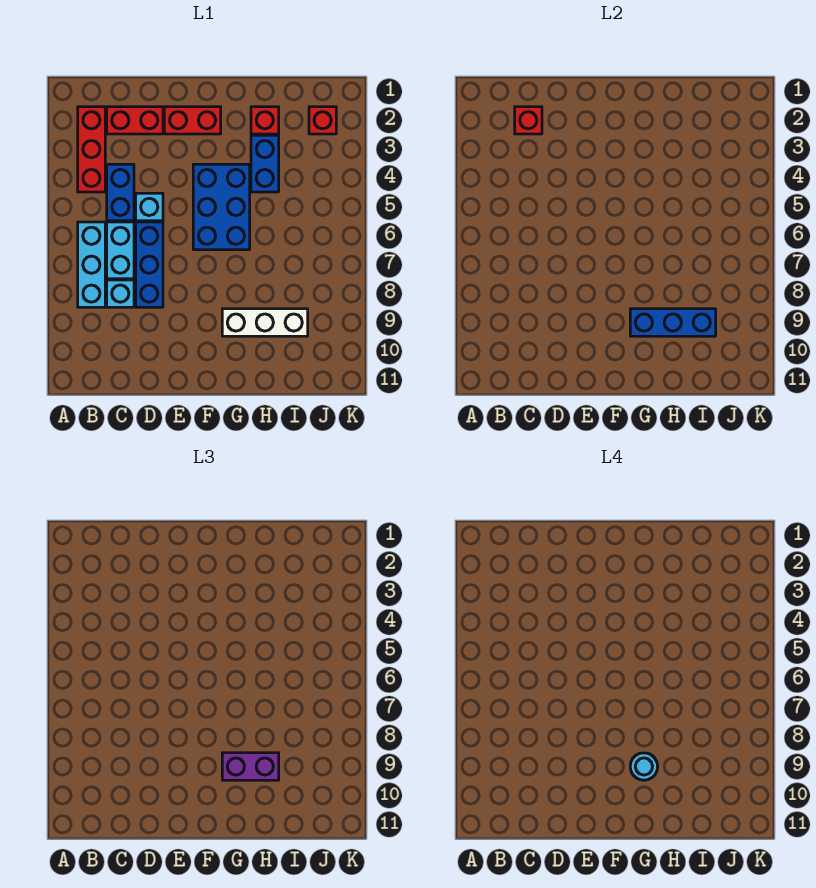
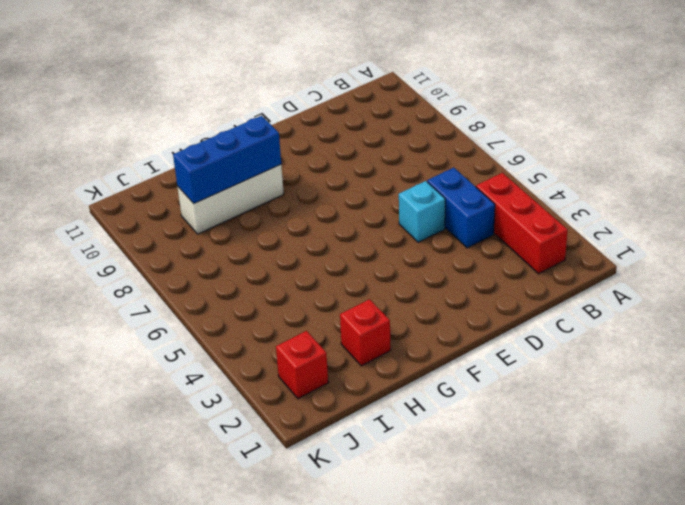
none -> cyan 1x3 brick [78,222,105,307]
none -> red 1x2 brick [107,107,163,134]
none -> cyan 1x2 brick [107,222,134,279]

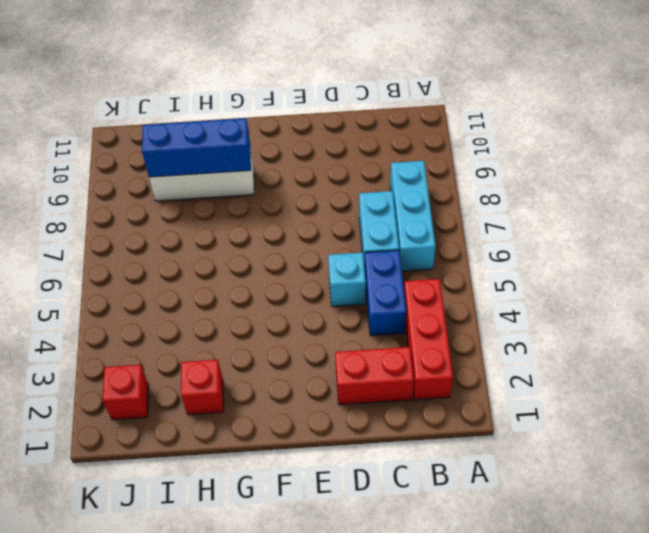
none -> cyan 1x1 brick [107,280,134,307]
none -> blue 1x3 brick [136,222,163,307]
none -> red 1x2 brick [164,107,221,134]

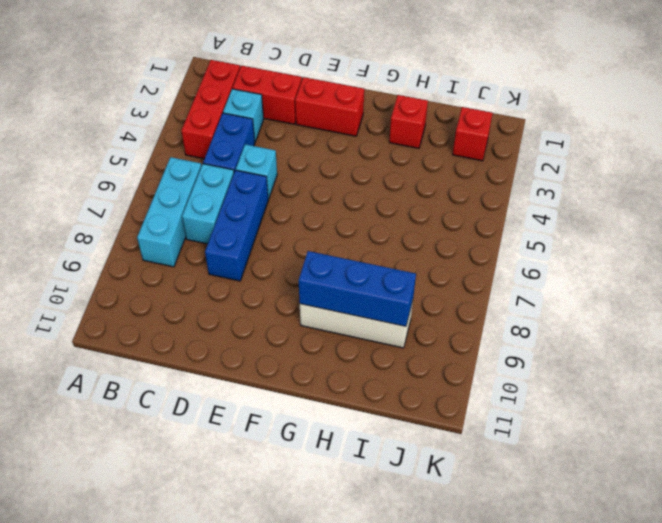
cyan 1x1 brick [223,89,264,142] -> cyan 1x1 brick moved to [107,280,134,307]
none -> blue 2x3 brick [193,164,250,250]
none -> blue 1x2 brick [251,135,279,192]
none -> red 1x1 brick [515,107,542,134]

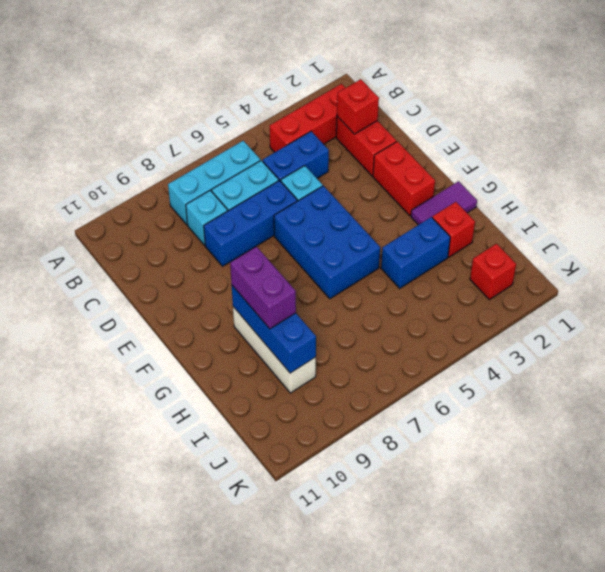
blue 2x3 brick [274,186,380,299] -> blue 2x3 brick turned to [193,164,250,250]
purple 1x2 tile [411,181,477,225] -> none
none -> cyan 1x1 round brick [630,753,658,780]

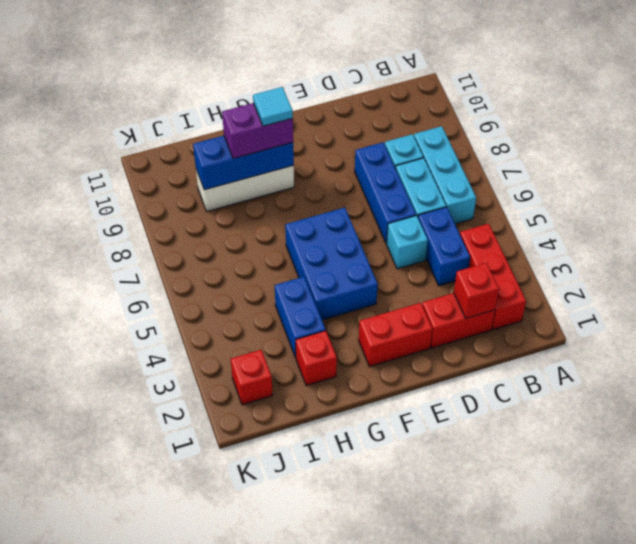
cyan 1x1 tile [253,87,293,126] -> cyan 1x1 round brick [630,753,658,780]

